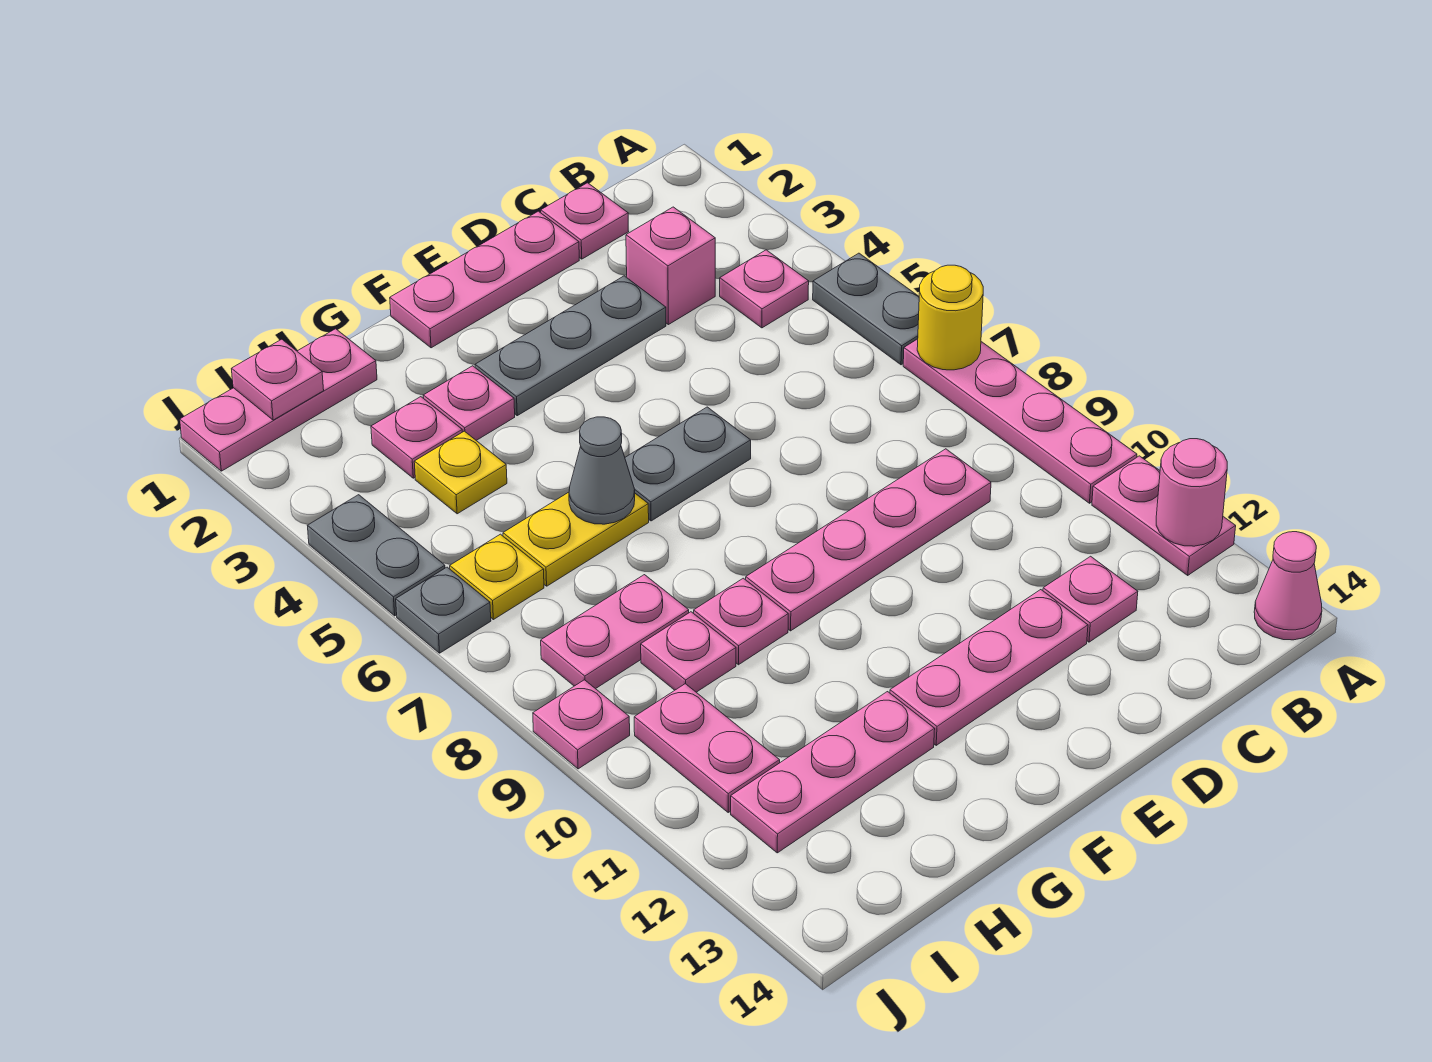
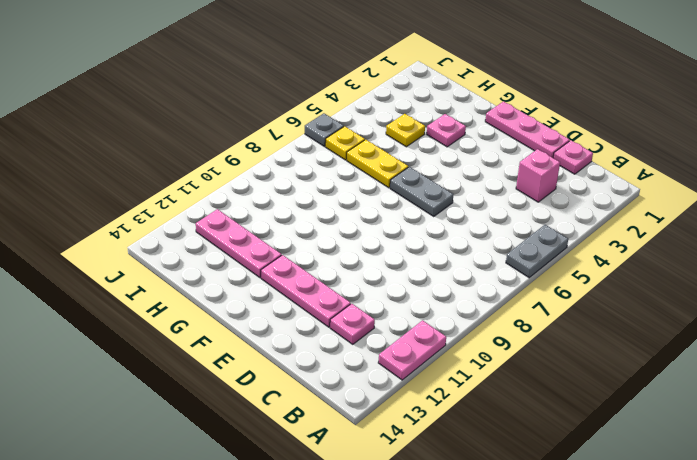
none -> pink 1x4 plate [903,339,1137,503]
none -> pink 1x1 cone [1254,532,1322,640]
none -> pink 1x1 plate [720,250,809,328]
none -> pink 1x4 plate [746,449,991,631]

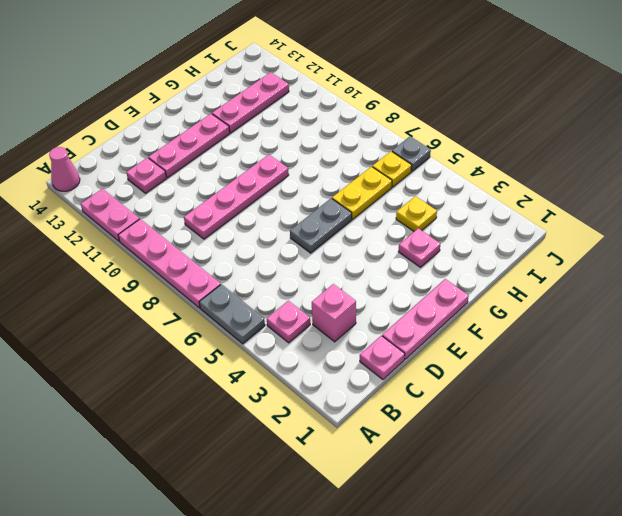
none -> grey 1x3 plate [475,276,666,416]
none -> pink 1x1 plate [694,578,788,665]
none -> pink 1x3 plate [180,329,377,471]
none -> pink 1x1 plate [371,397,462,478]

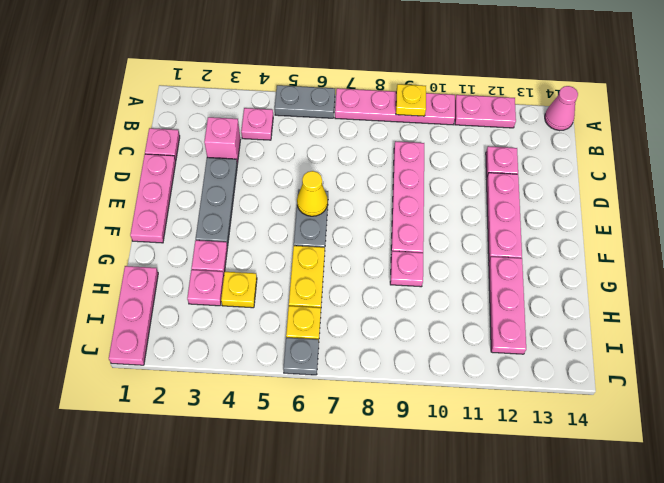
yellow 1x1 plate [396,84,426,116] -> none
yellow 1x1 cone [297,171,328,216] -> none
none -> pink 1x2 plate [541,575,689,689]
none -> pink 1x1 plate [641,612,736,692]
none -> pink 1x2 plate [634,684,780,812]
none -> grey 1x2 plate [308,495,445,616]

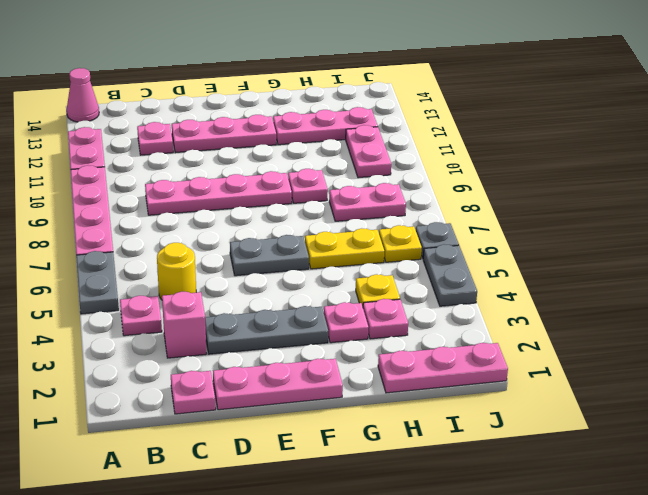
yellow 1x1 round brick [157,243,196,300] -> yellow 1x1 round brick moved to [917,265,983,370]
none -> pink 1x1 plate [641,612,736,692]
none -> pink 1x1 plate [533,680,630,769]
none -> pink 1x1 round brick [1156,439,1227,546]
none -> grey 1x1 cone [569,417,635,524]

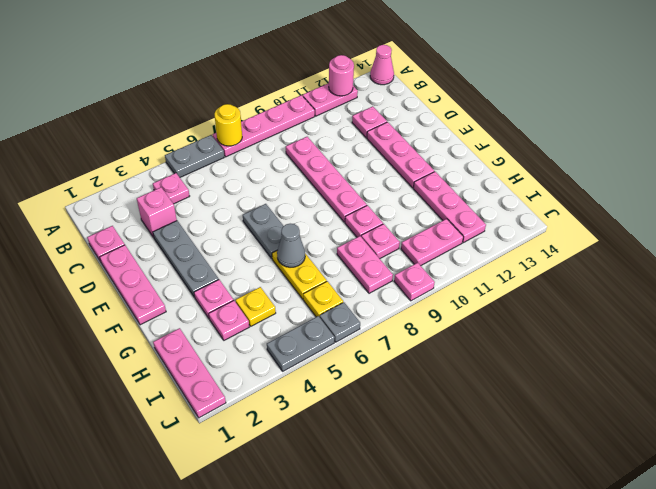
none -> pink 1x1 plate [232,339,324,420]

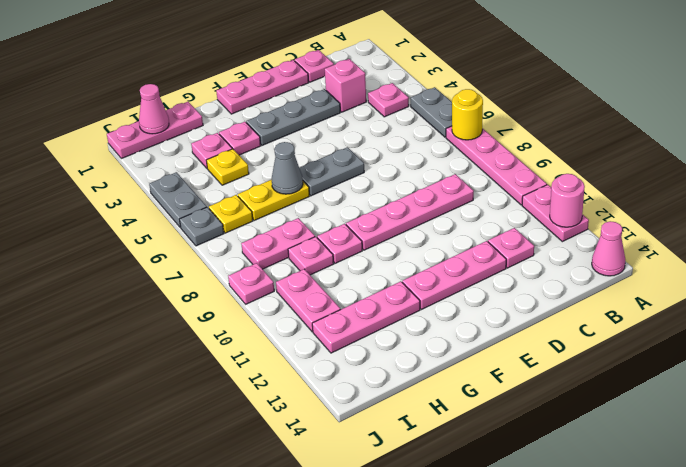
pink 1x1 cone [139,84,169,134] -> pink 1x1 plate [232,339,324,420]

